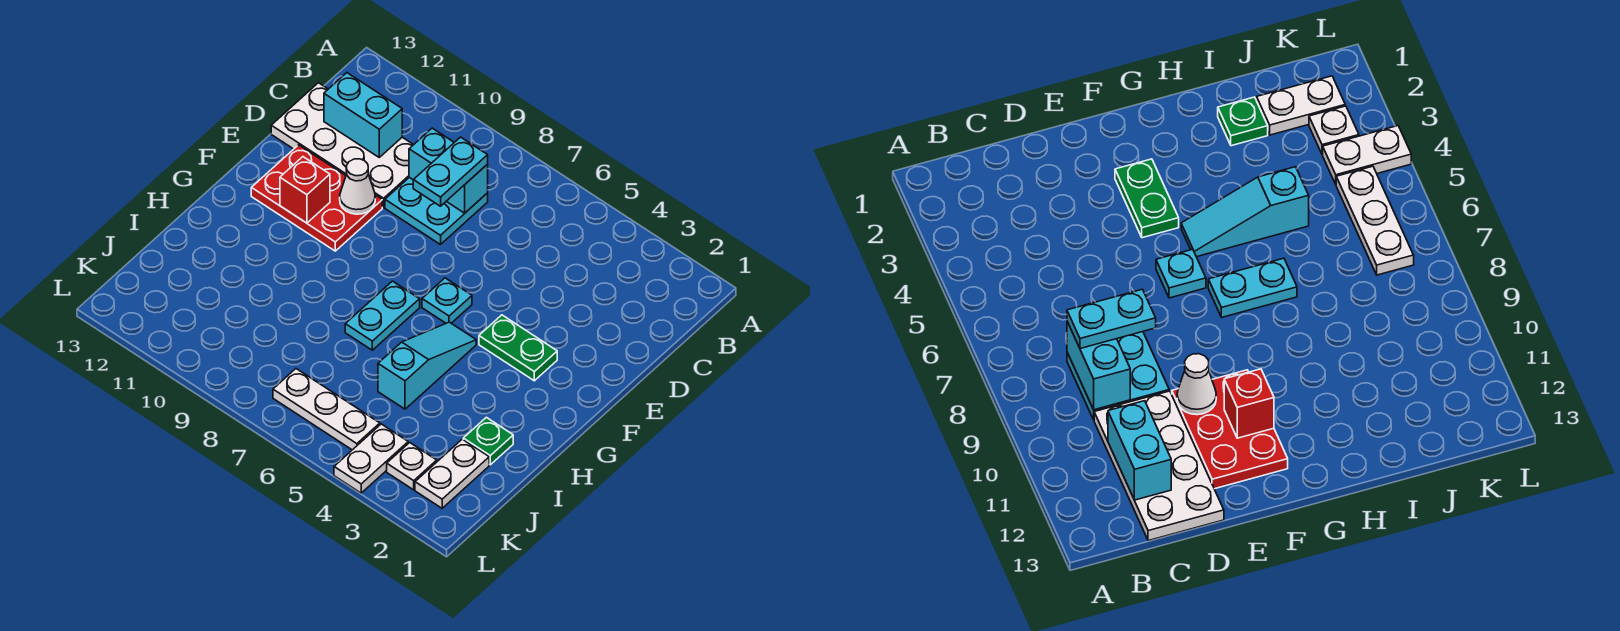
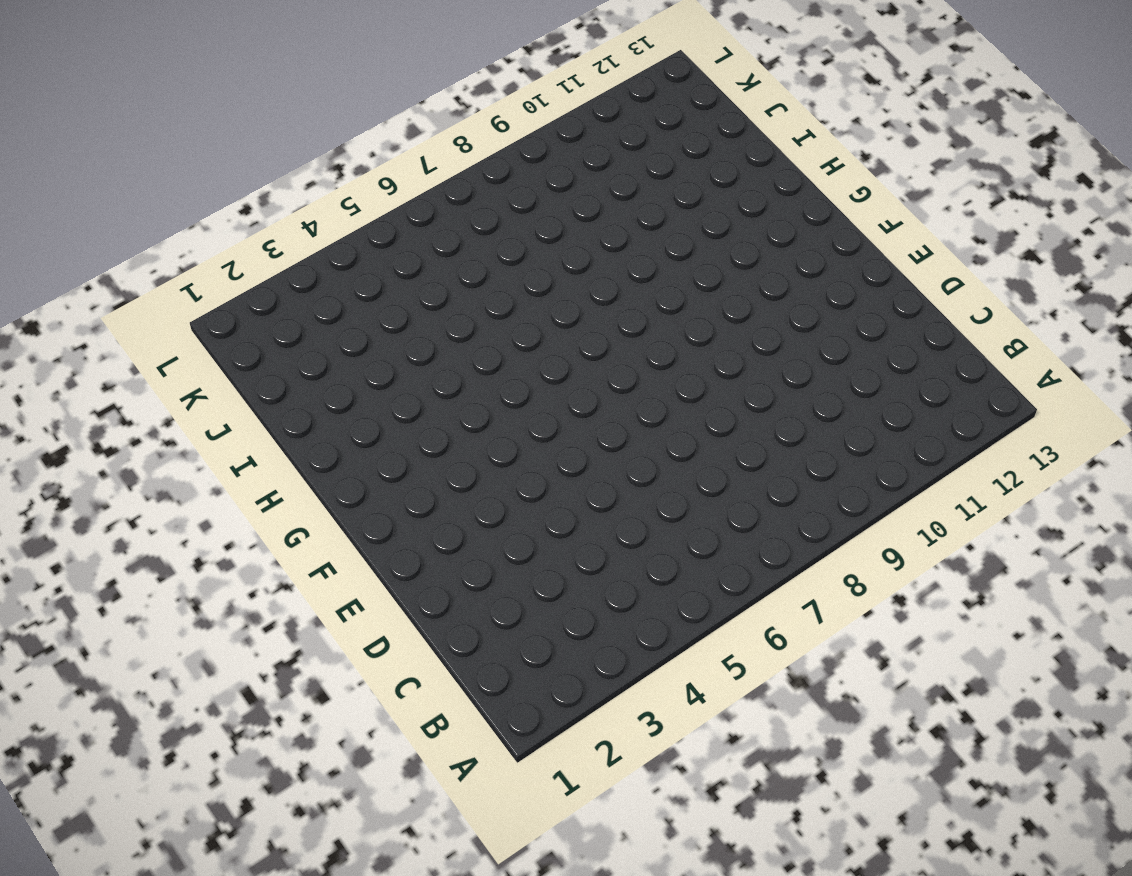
none -> cyan 2x2 plate [385,177,488,245]
none -> white 2x4 plate [271,83,413,207]
none -> red 2x3 plate [251,145,382,251]

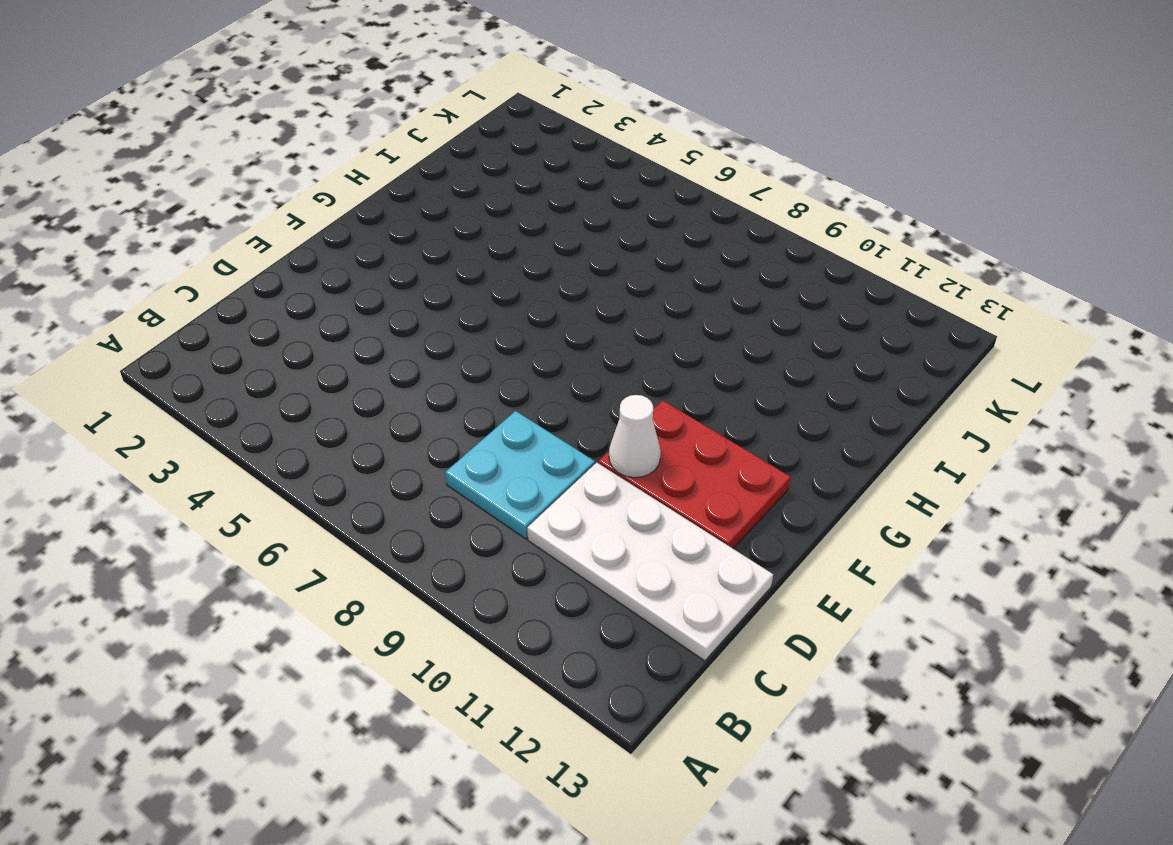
none -> green 1x2 plate [479,315,557,381]
none -> cyan 1x1 plate [422,278,472,323]
none -> cyan 1x3 slope [378,322,476,409]

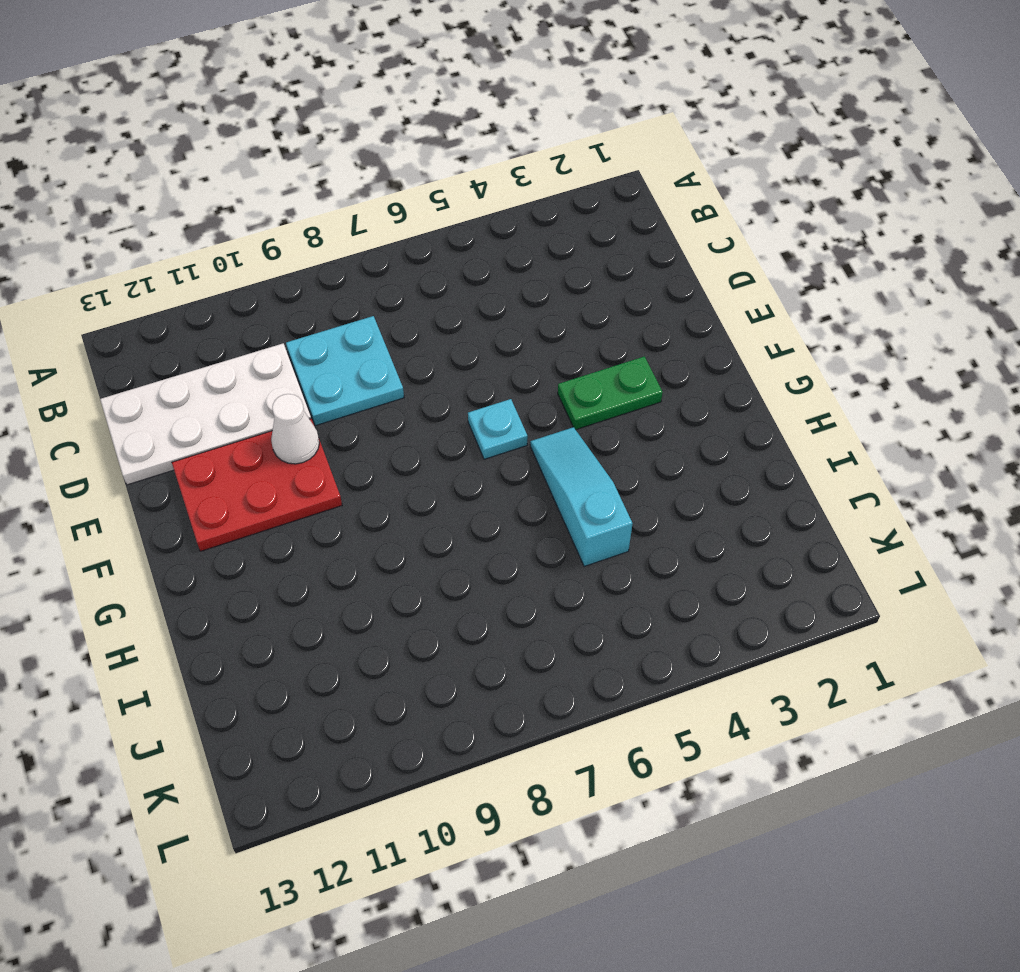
none -> cyan 1x2 plate [345,281,420,350]
none -> green 1x1 plate [463,417,513,465]
none -> white 1x2 plate [415,439,489,508]

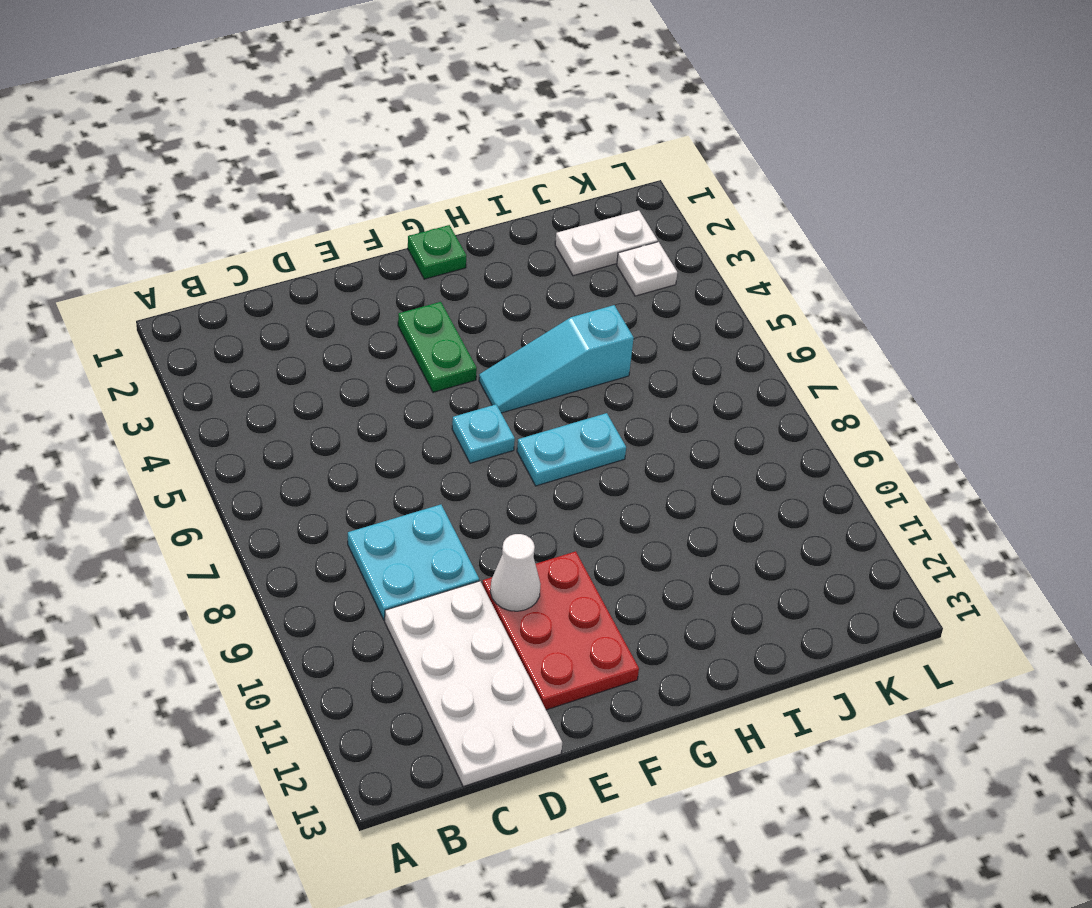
green 1x1 plate [408,225,466,279] -> green 1x1 plate moved to [463,417,513,465]
none -> white 1x2 plate [334,424,408,493]
none -> white 1x3 plate [273,369,380,450]
none -> cyan 1x2 brick [409,128,488,213]

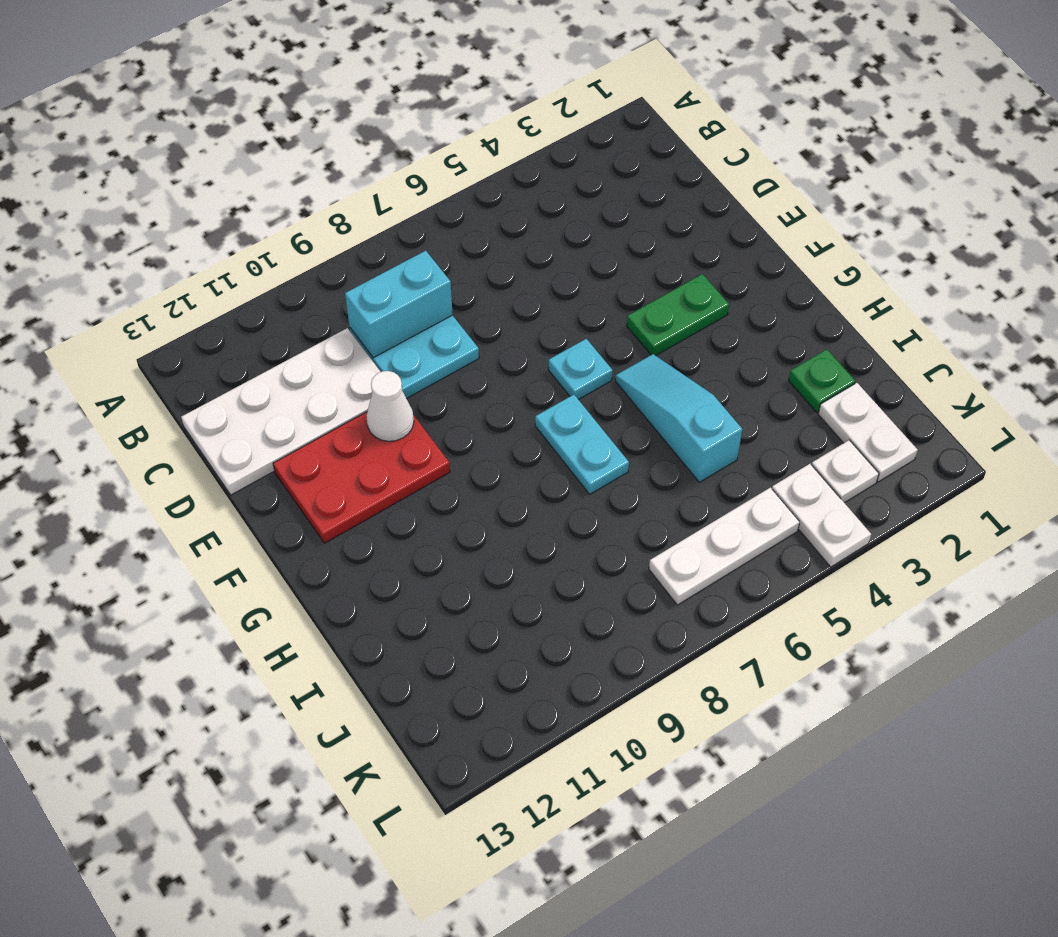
none -> cyan 1x2 brick [324,73,402,157]
none -> red 1x1 brick [280,157,330,223]
none -> cyan 1x2 plate [413,137,488,206]

